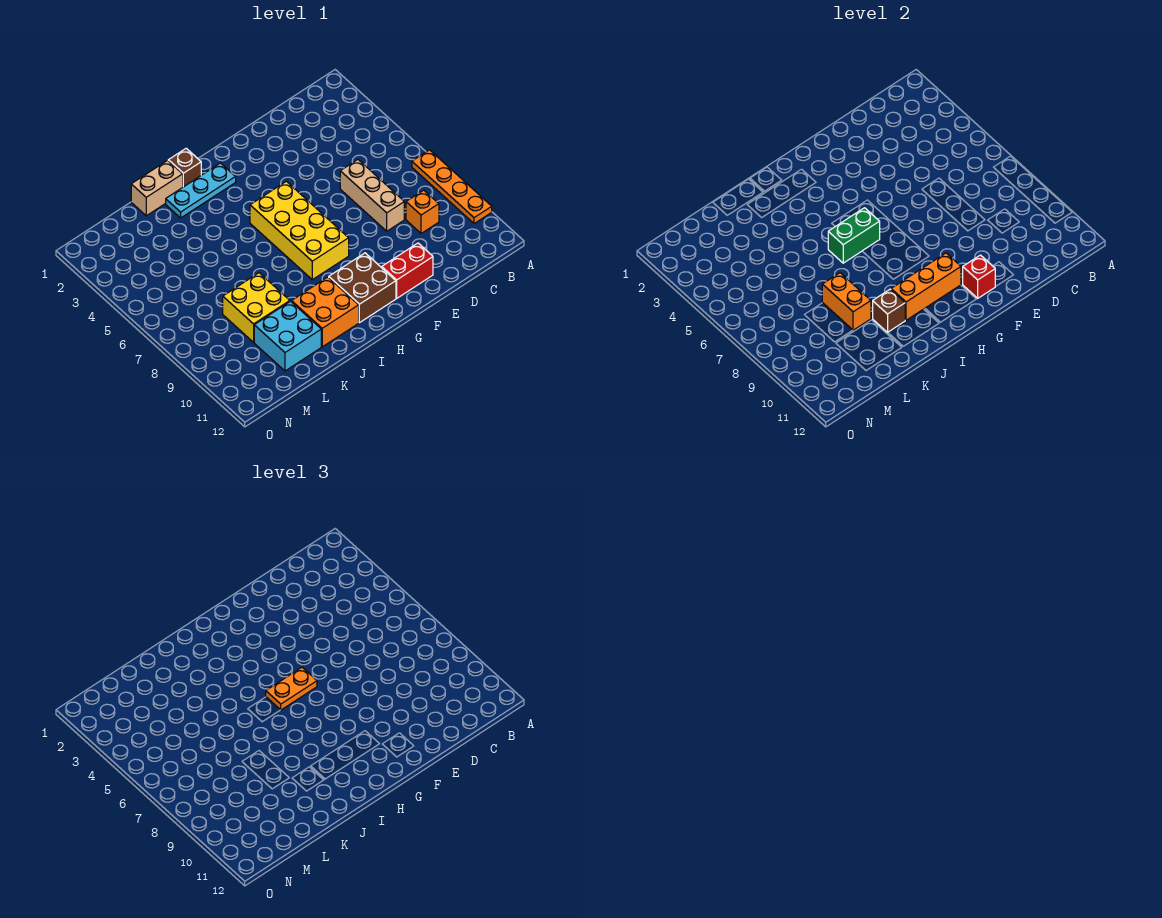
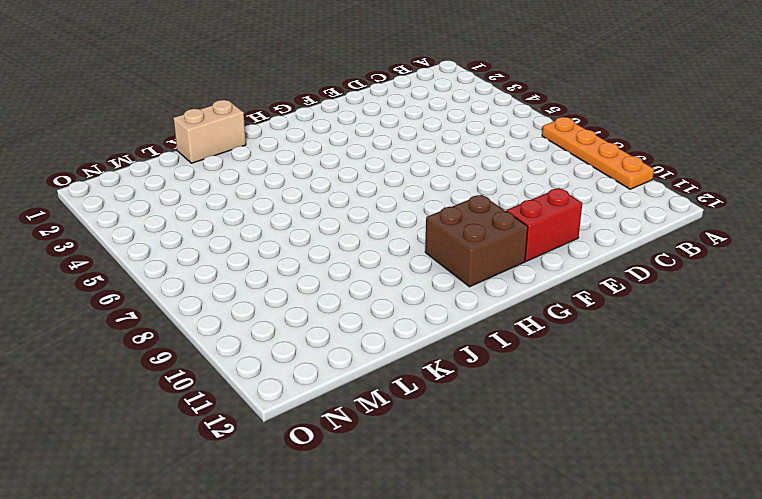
none -> orange 1x1 brick [406,190,439,233]
none -> tan 1x3 brick [340,160,404,231]
none -> yellow 2x4 brick [250,181,349,280]

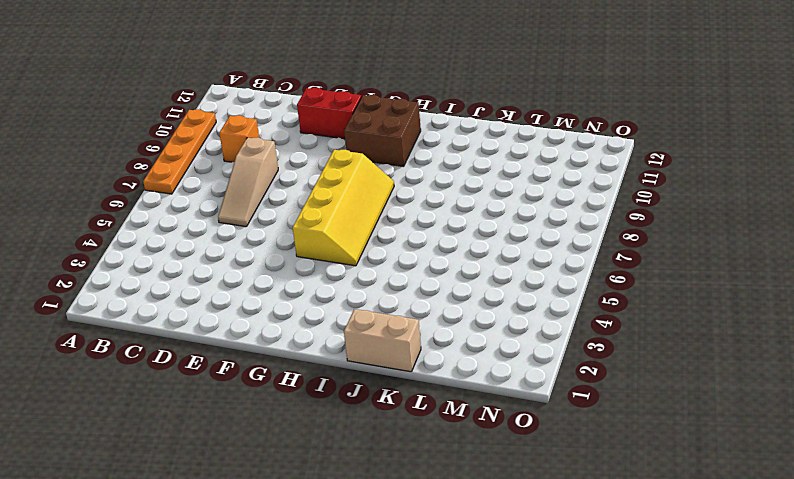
tan 1x3 slope [218,138,278,227] -> tan 1x3 brick [340,160,404,231]
yellow 2x4 slope [293,150,394,266] -> yellow 2x4 brick [250,181,349,280]
none -> cyan 1x3 plate [166,163,236,218]
none -> brown 1x1 brick [168,148,201,187]
none -> orange 2x2 brick [292,277,359,347]

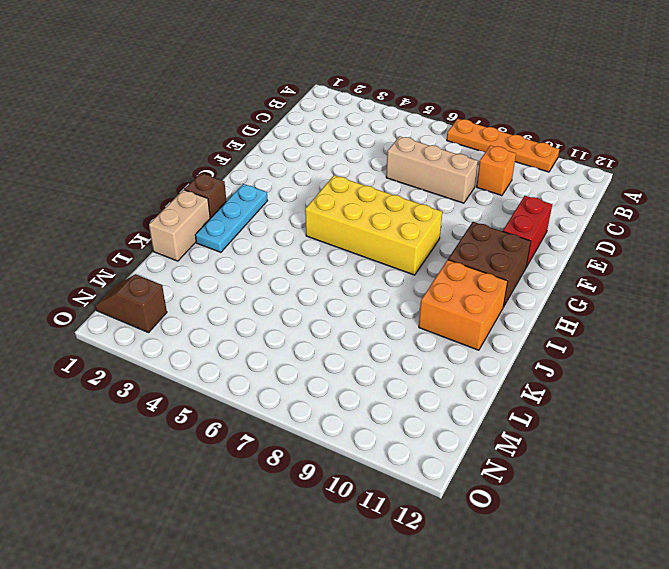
brown 1x2 slope [95,274,167,333] -> none
none -> yellow 2x2 brick [223,273,290,342]
none -> cyan 2x2 brick [254,301,321,371]
none -> red 1x1 brick [963,255,995,298]

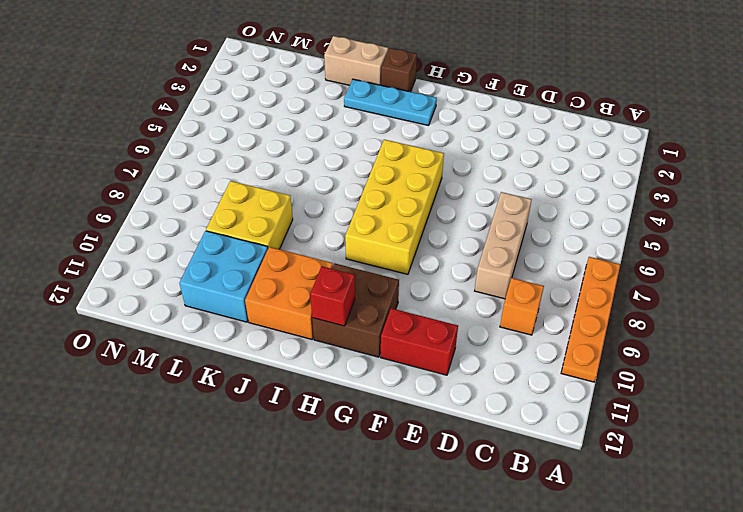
red 1x1 brick [310,266,355,326] -> red 1x1 brick moved to [963,255,995,298]
none -> orange 1x3 brick [891,253,961,320]
none -> green 1x2 brick [828,208,880,263]
none -> brown 1x1 brick [873,289,905,332]

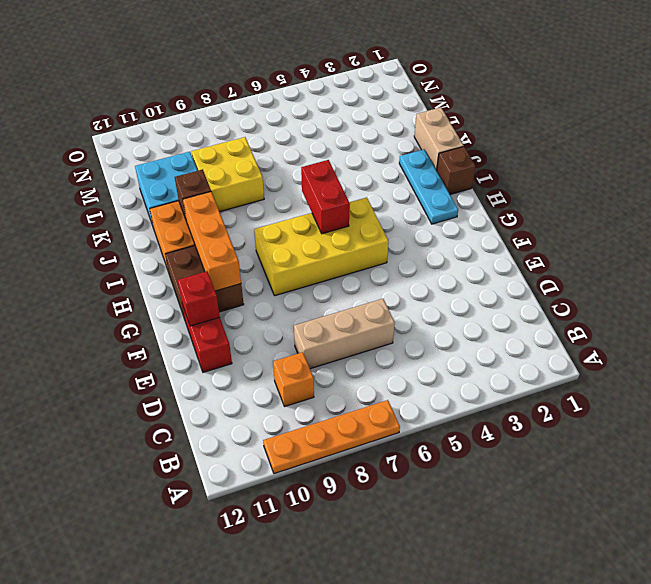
red 1x2 brick [301,160,350,234] -> green 1x2 brick [828,208,880,263]
none -> orange 1x2 brick [822,273,871,330]
none -> orange 1x2 plate [266,667,317,710]

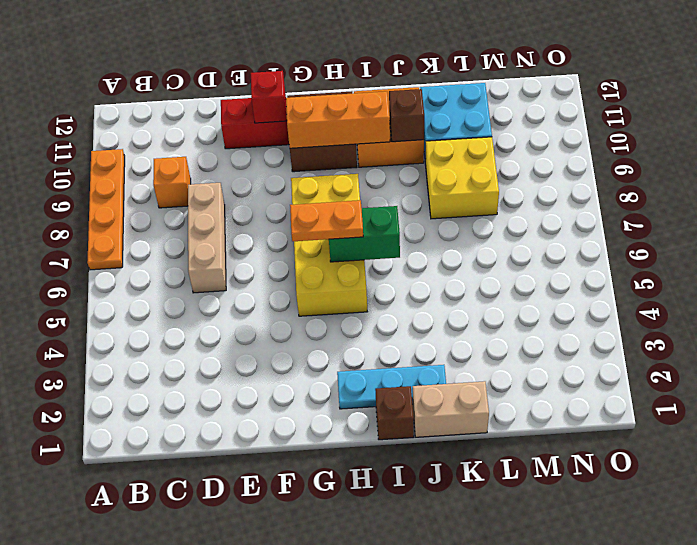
none -> orange 1x2 brick [822,273,871,330]

